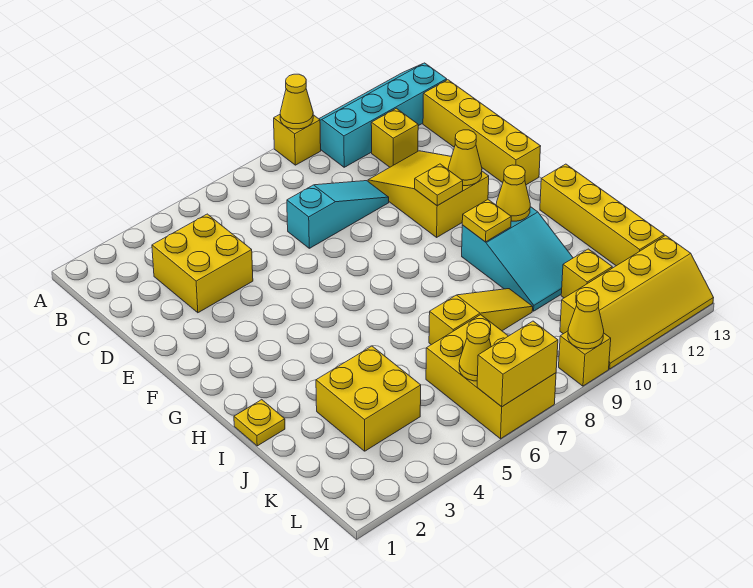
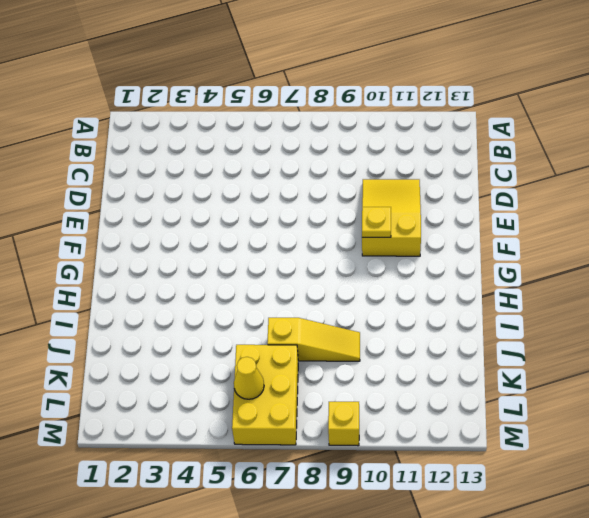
none -> yellow 1x1 brick [274,115,321,165]
none -> cyan 2x4 slope [319,63,447,167]
none -> yellow 2x2 brick [152,214,253,313]

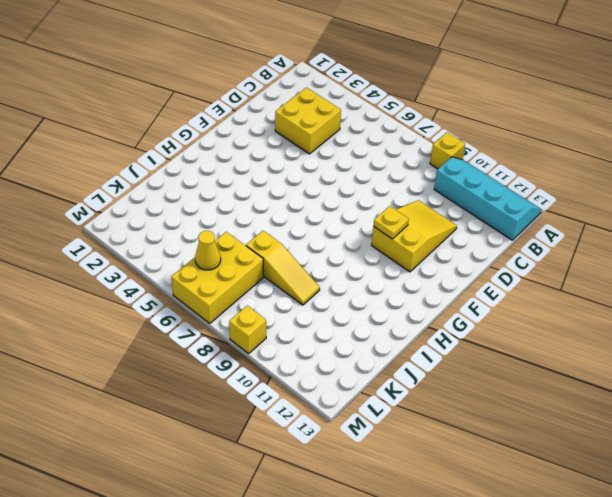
none -> yellow 1x1 brick [371,108,418,167]
none -> yellow 1x4 brick [423,80,541,185]
none -> cyan 1x3 slope [287,181,389,248]

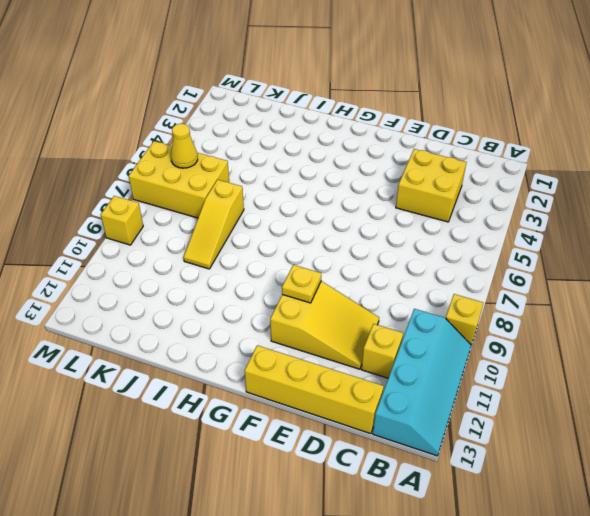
none -> cyan 1x3 slope [287,181,389,248]
none -> cyan 2x3 slope [462,207,573,311]
none -> yellow 1x4 brick [540,164,664,266]

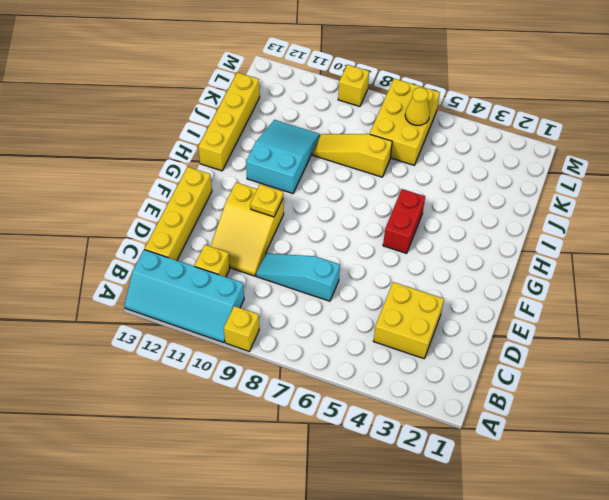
red 1x2 brick [383,189,425,253] -> none
none -> yellow 1x1 plate [234,400,285,446]
none -> yellow 2x2 brick [316,346,421,451]
none -> yellow 1x1 brick [561,249,612,298]

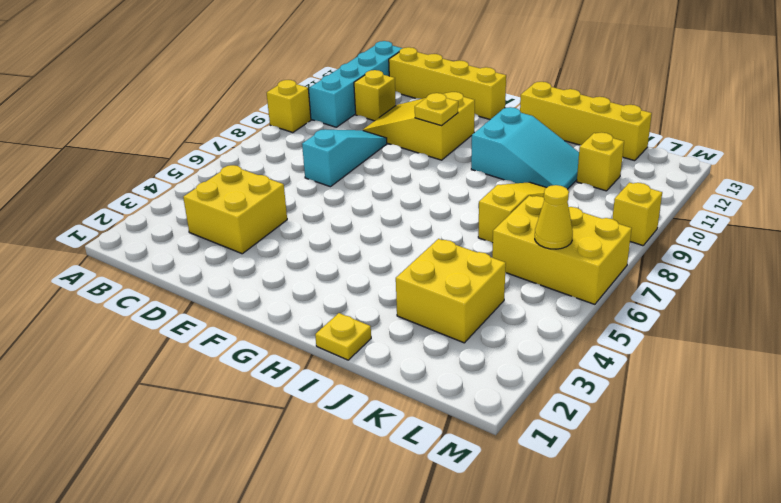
none -> yellow 2x4 slope [560,235,713,369]
none -> yellow 1x1 cone [280,74,313,129]
none -> yellow 1x1 cone [448,130,482,186]

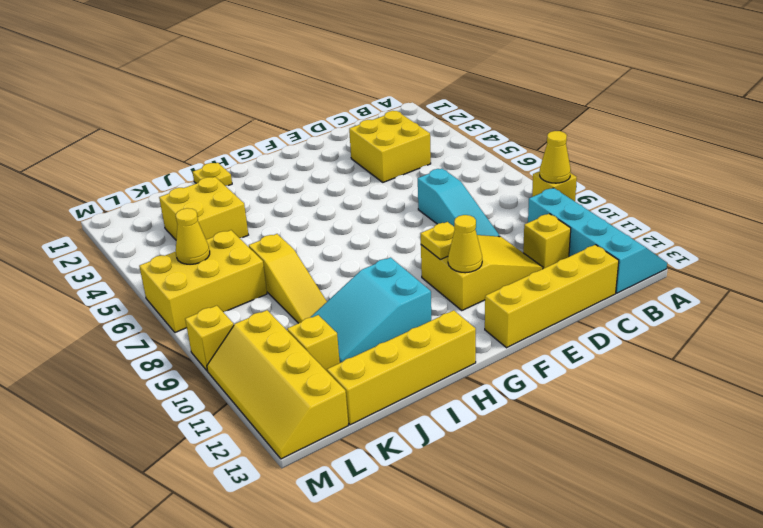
none -> yellow 1x1 plate [462,200,511,242]
none -> yellow 1x1 cone [496,165,530,221]
none -> yellow 1x2 brick [477,321,558,407]

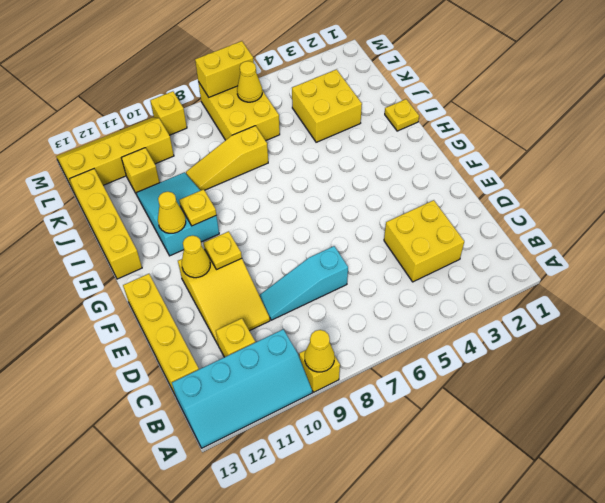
none -> yellow 1x1 cone [568,291,604,349]

